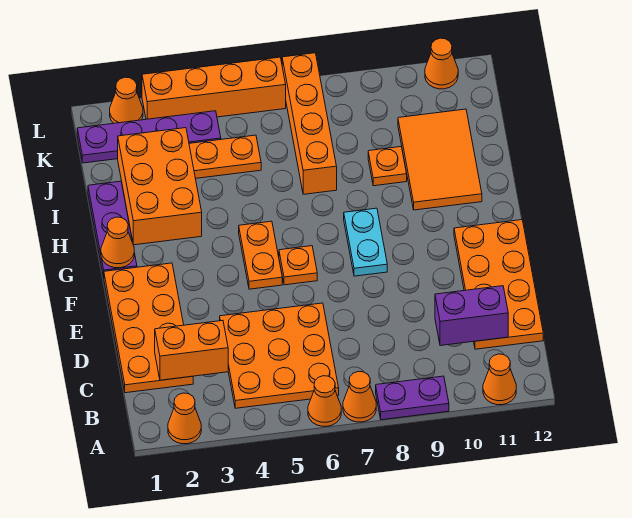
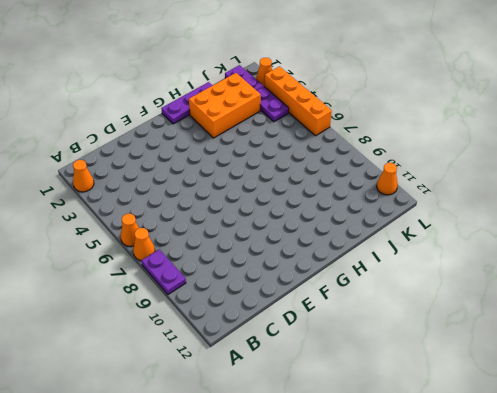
none -> orange 1x1 cone [483,354,516,405]
none -> orange 3x3 plate [220,303,339,408]
none -> orange 2x4 plate [104,263,193,393]

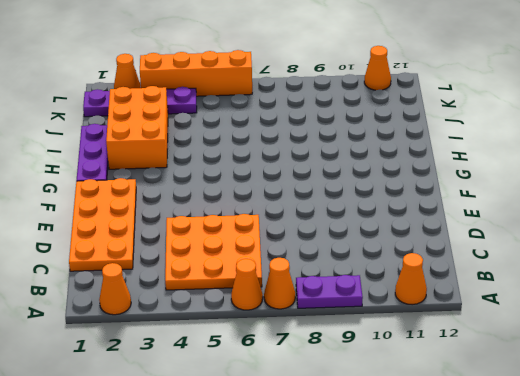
none -> orange 2x4 plate [454,220,543,349]
none -> orange 1x2 plate [239,221,282,289]
none -> orange 1x1 plate [279,246,317,285]

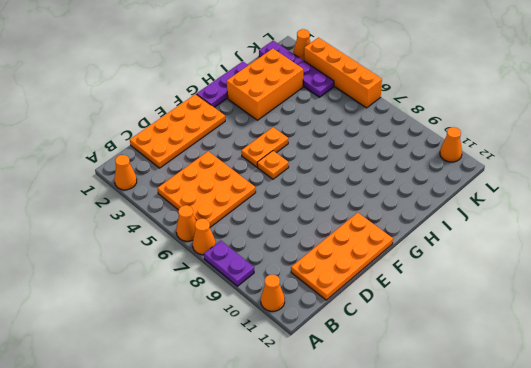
none -> cyan 1x2 plate [344,208,387,276]
none -> orange 2x3 tile [398,109,482,210]
none -> orange 1x4 brick [282,53,337,194]

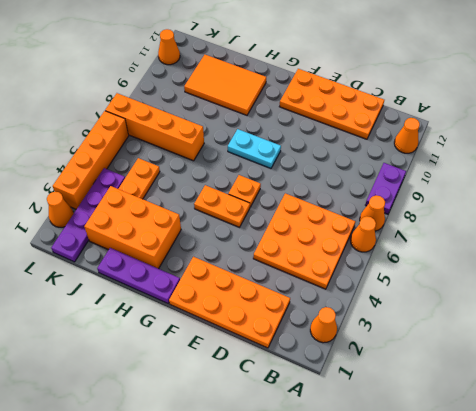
none -> orange 1x1 plate [368,147,407,186]
none -> orange 1x2 brick [155,321,228,380]
none -> purple 1x2 brick [435,286,508,346]

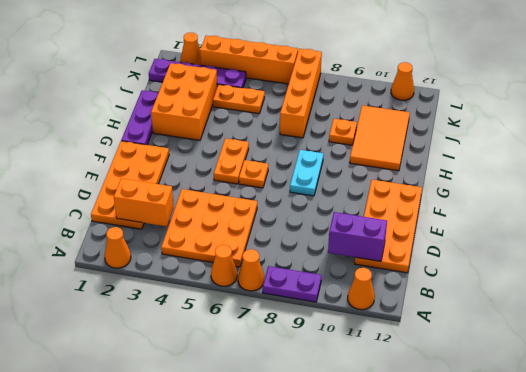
none -> orange 1x1 cone [101,217,134,268]

